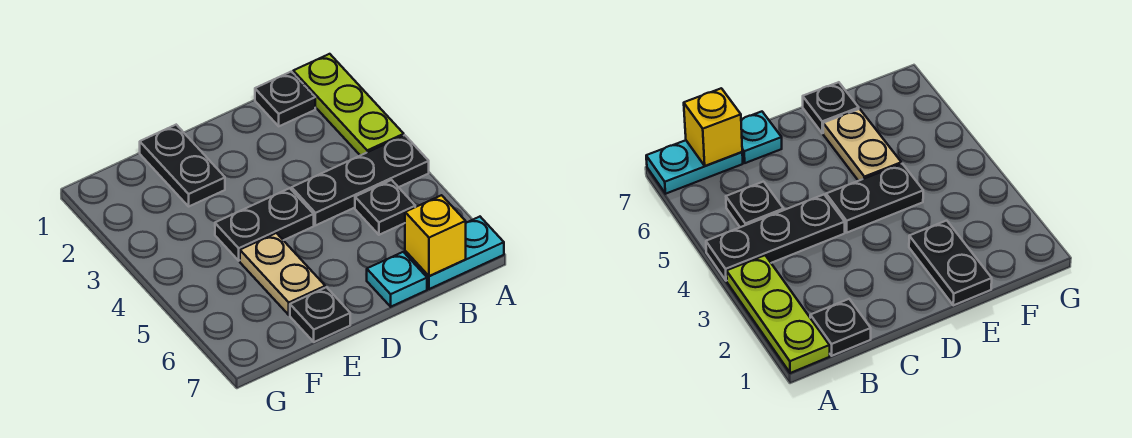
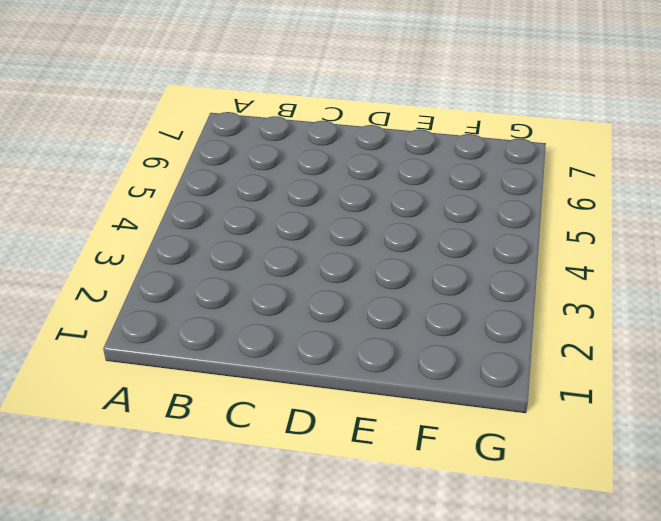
none -> lime 1x3 plate [293,54,404,156]
none -> black 1x3 plate [292,135,429,225]

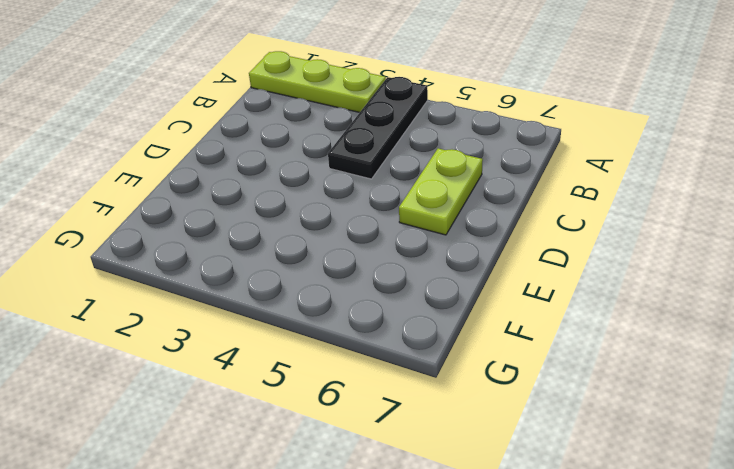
lime 1x2 plate [399,148,483,235] -> none
none -> cyan 1x2 plate [405,217,504,289]
none -> black 1x1 plate [255,72,315,126]

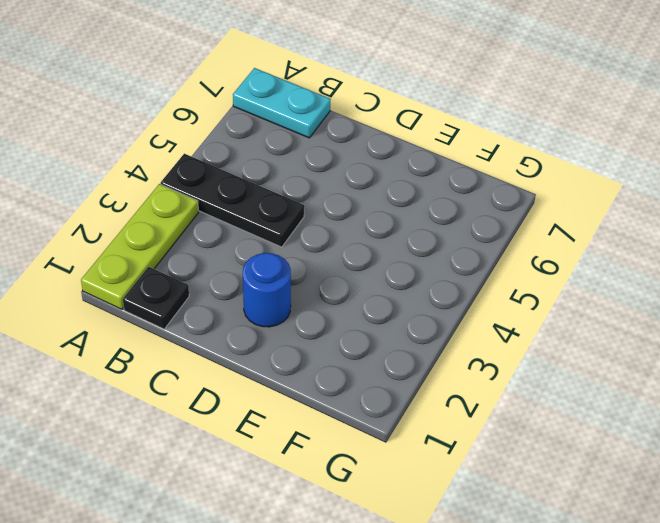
blue 1x1 round brick [243,253,291,327] -> none
none -> black 1x1 plate [355,180,415,235]
none -> cyan 1x1 plate [367,252,427,307]

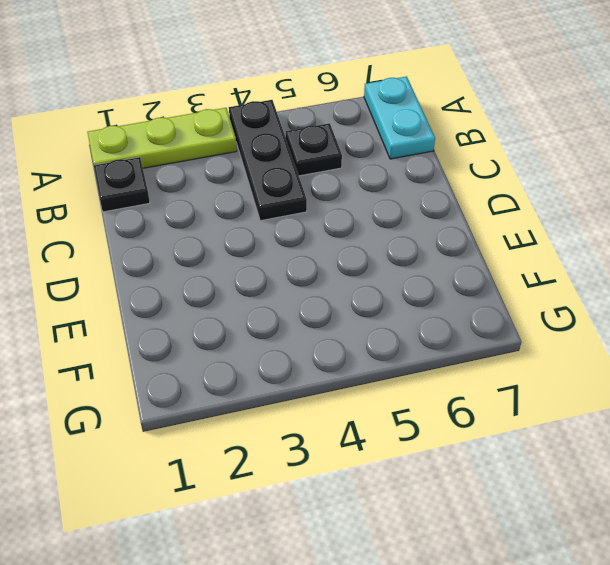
none -> cyan 1x1 plate [367,252,427,307]
none -> black 1x2 plate [215,188,314,261]

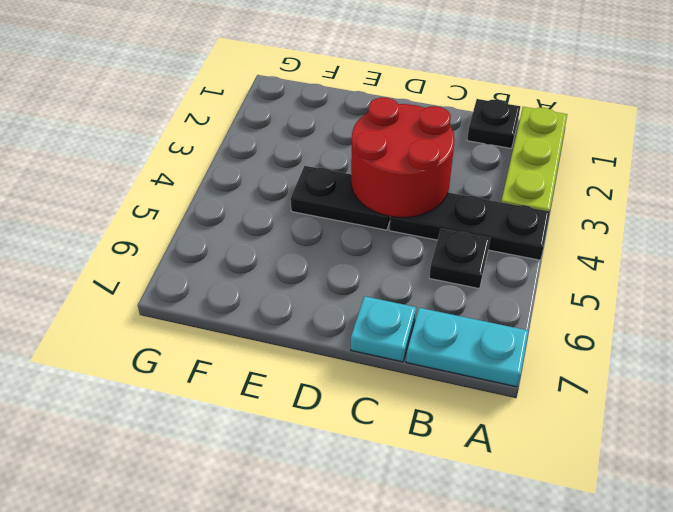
red 2x2 round brick [351,98,455,217] -> none
none -> black 1x2 plate [140,125,225,206]
none -> tan 1x2 plate [240,233,325,315]

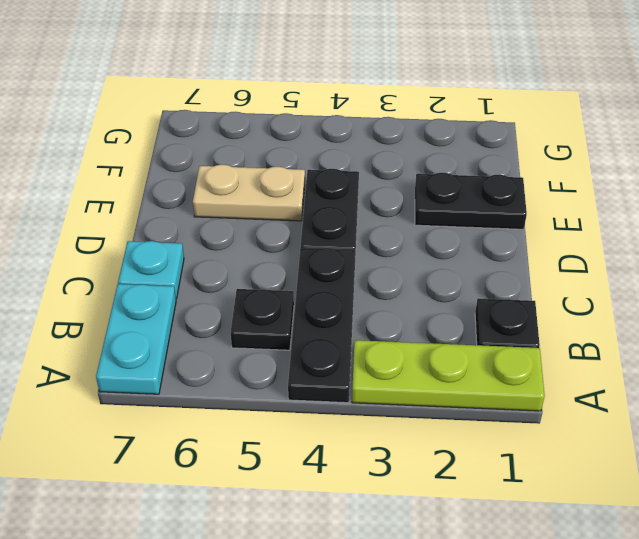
none -> black 1x1 plate [290,287,350,342]
none -> yellow 1x1 brick [405,195,466,276]

